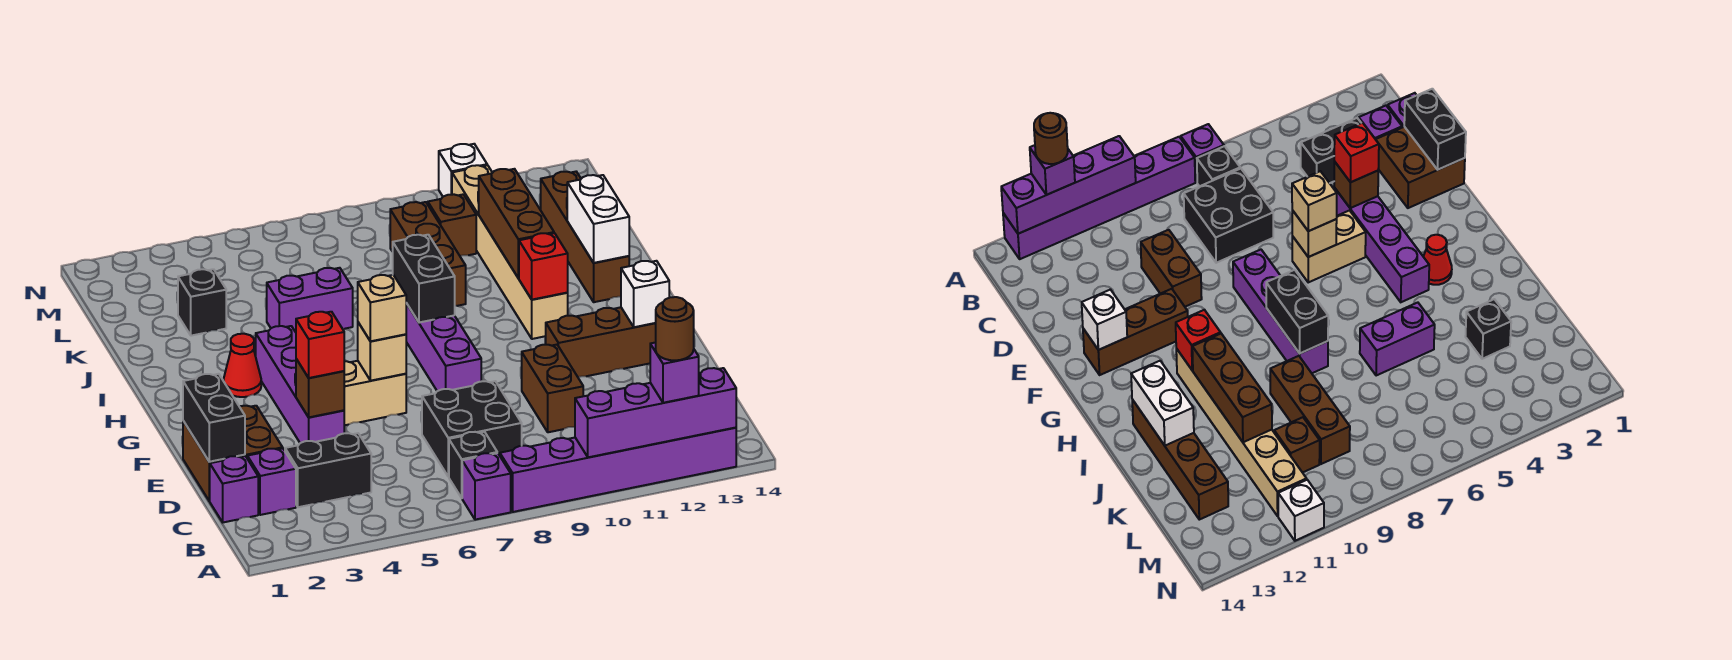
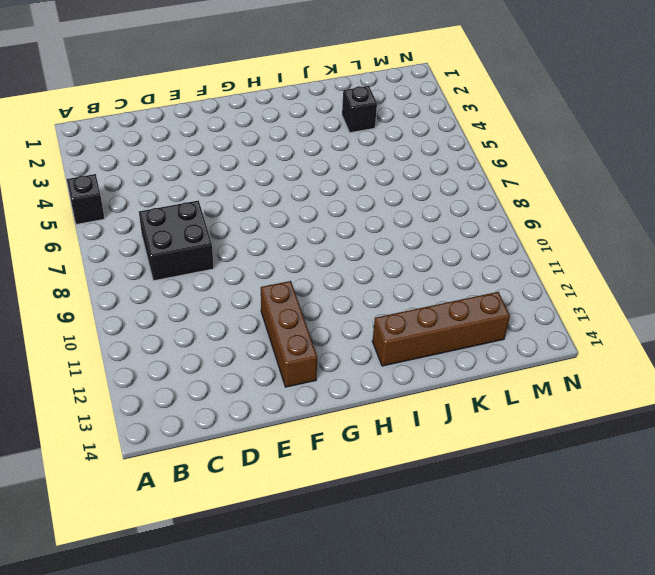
black 1x1 brick [67,174,105,224] -> black 1x1 brick moved to [449,432,497,498]
none -> purple 1x1 brick [462,453,511,520]
none -> purple 1x6 brick [500,428,736,512]
none -> purple 1x1 brick [210,456,258,522]
none -> purple 1x1 brick [247,449,296,515]

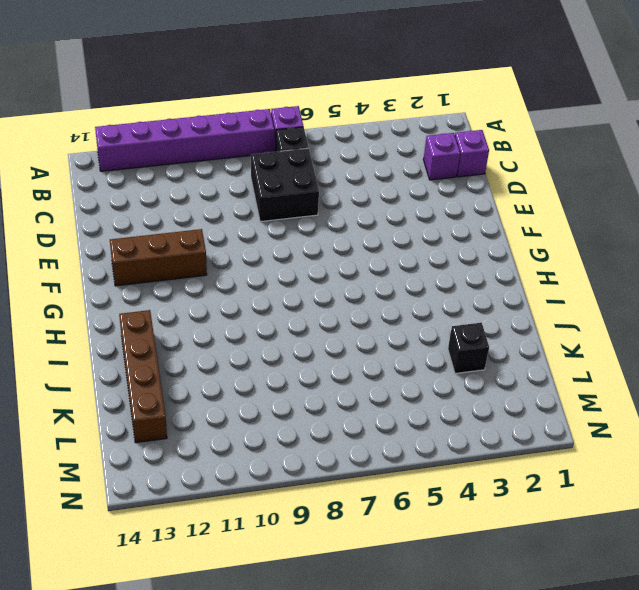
none -> black 1x2 brick [285,433,371,507]
none -> brown 2x2 brick [183,406,283,501]
none -> brown 1x2 brick [522,345,583,432]
none -> purple 1x4 brick [256,326,344,443]

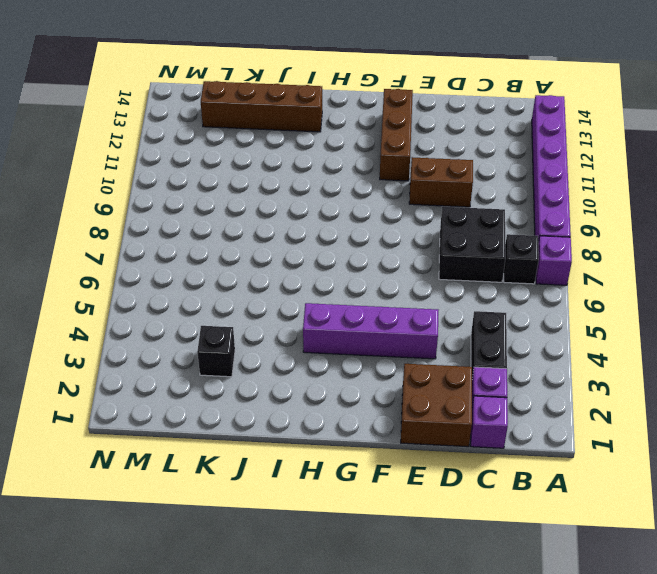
none -> tan 1x2 brick [344,361,406,425]
none -> purple 1x4 brick [406,303,481,391]
none -> red 1x1 cone [223,334,261,397]
none -> tan 1x6 brick [452,165,568,339]

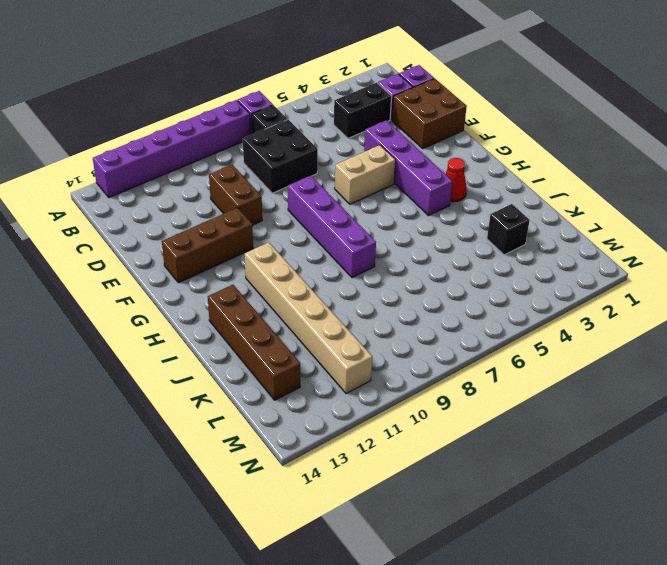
none -> purple 1x2 brick [267,268,353,332]
none -> brown 1x3 brick [390,202,466,306]
none -> brown 1x1 brick [428,194,476,256]
none -> white 1x1 brick [439,144,487,197]

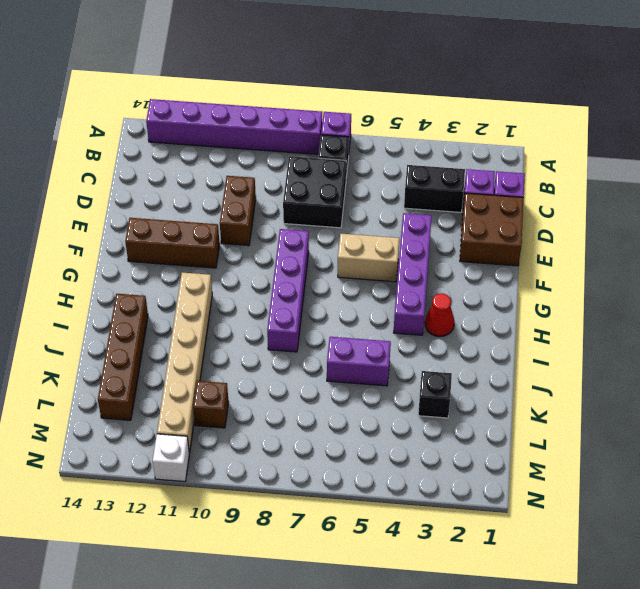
none -> brown 1x3 brick [390,202,466,306]
none -> purple 1x4 brick [575,368,736,457]
none -> black 1x2 brick [183,374,245,462]
none -> brown 1x1 brick [296,359,344,417]

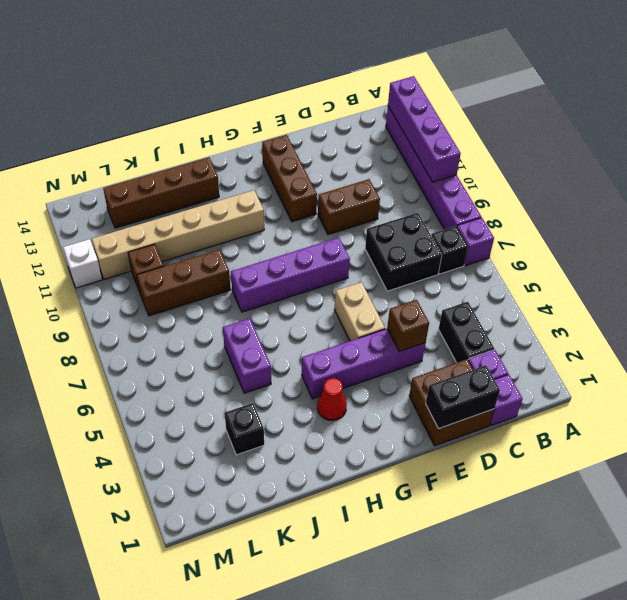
none -> tan 1x1 brick [358,323,406,381]
none -> white 1x1 brick [621,261,669,327]
none -> black 1x2 brick [393,235,455,323]
none -> red 1x1 brick [519,233,568,300]

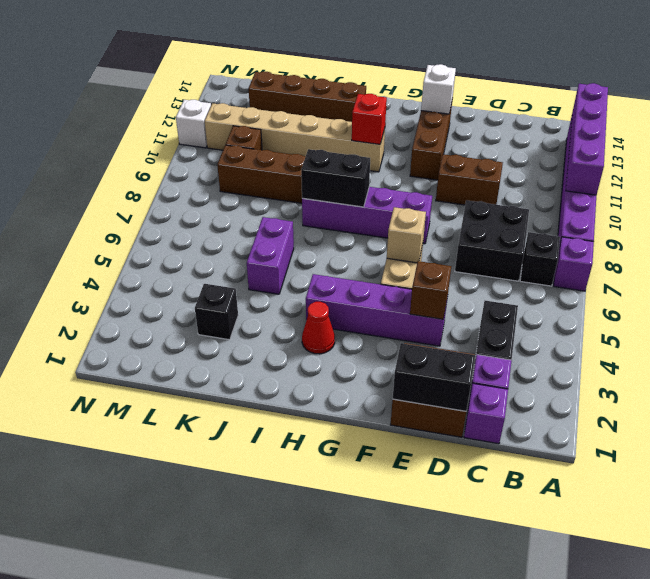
none -> brown 1x3 brick [479,169,554,278]
none -> white 1x2 brick [567,175,629,263]
none -> purple 1x1 brick [650,342,699,403]
none -> red 1x1 brick [296,312,344,378]

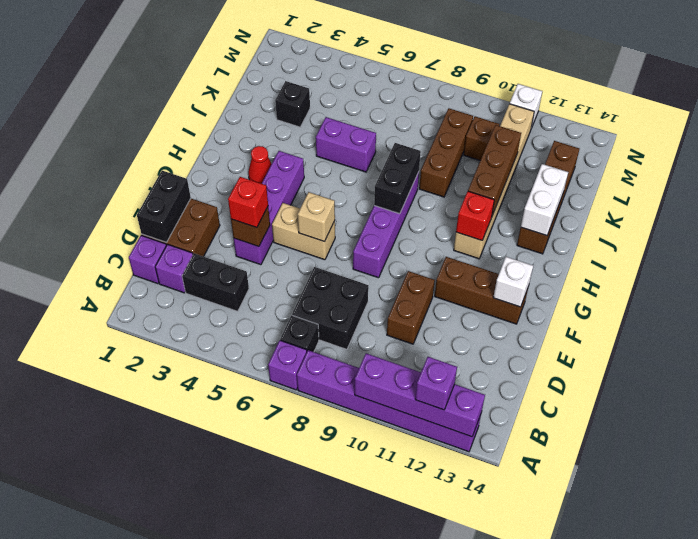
none -> tan 1x1 brick [358,275,406,341]
none -> brown 1x1 round brick [656,297,694,360]

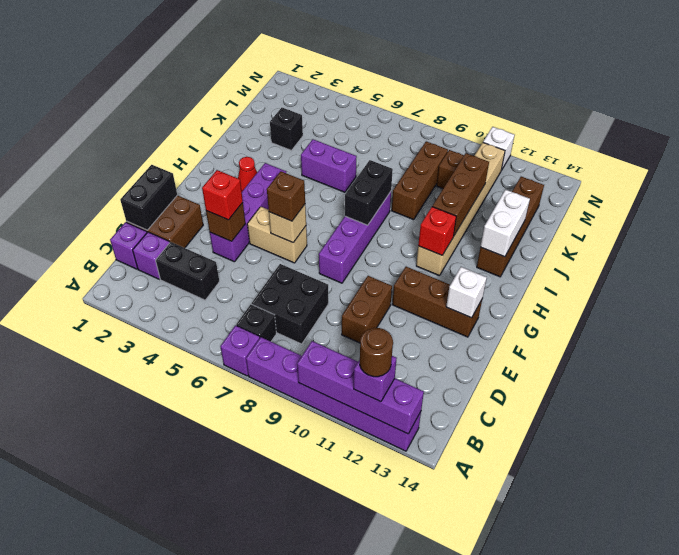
brown 1x1 brick [267,171,305,221] -> tan 1x1 brick [358,275,406,341]

